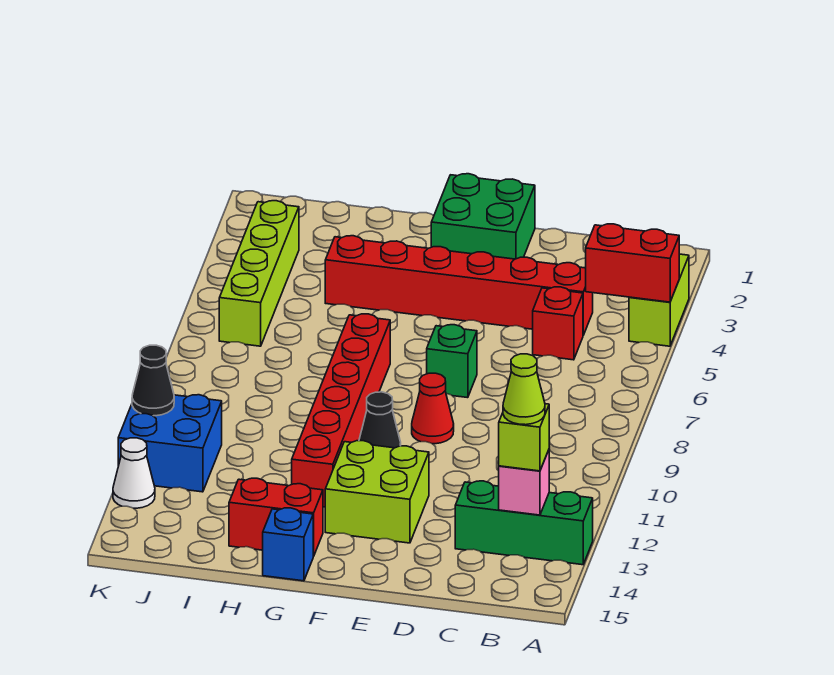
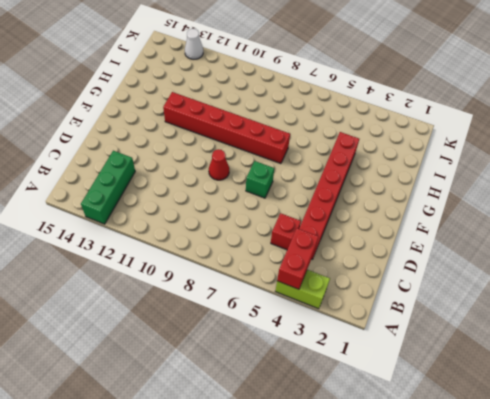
none -> green 2x2 brick [431,174,535,259]
none -> lime 2x2 brick [325,441,429,543]
none -> black 1x1 cone [359,392,401,448]

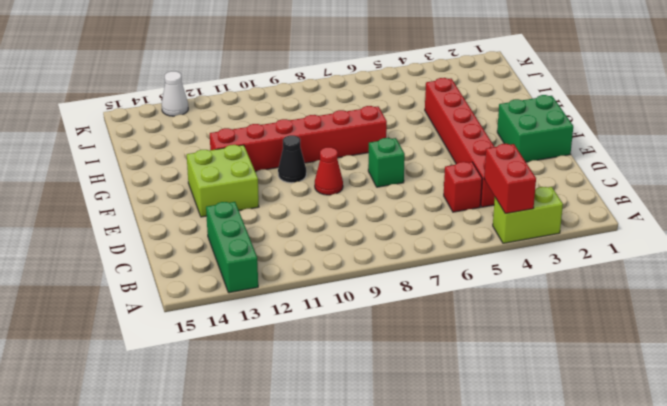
none -> red 1x2 brick [229,478,323,556]
none -> blue 1x1 brick [263,508,313,581]
none -> lime 1x4 brick [219,201,299,346]

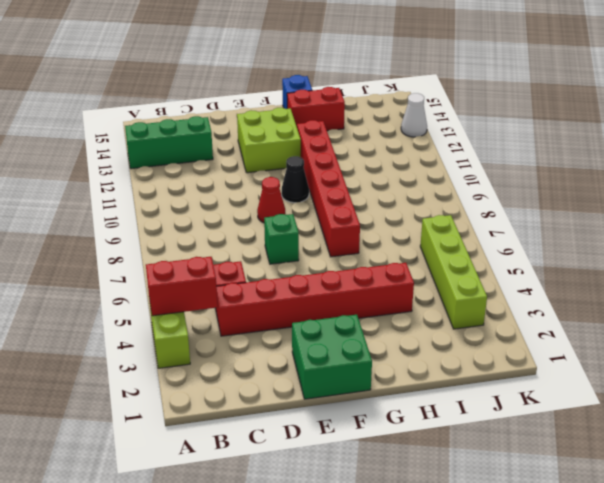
none -> blue 2x2 brick [118,395,222,492]
none -> pink 1x1 brick [499,450,549,515]
none -> black 1x1 cone [132,345,174,416]

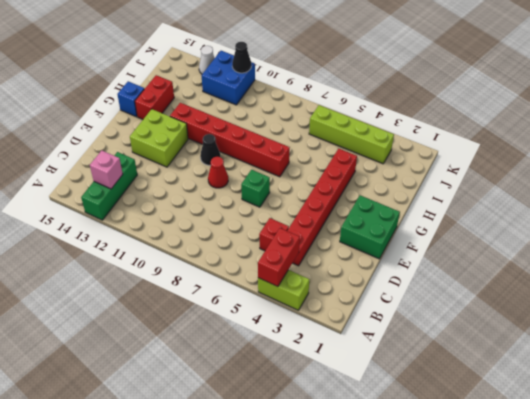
none -> lime 1x1 brick [499,404,549,471]
none -> lime 1x1 cone [503,354,545,425]

